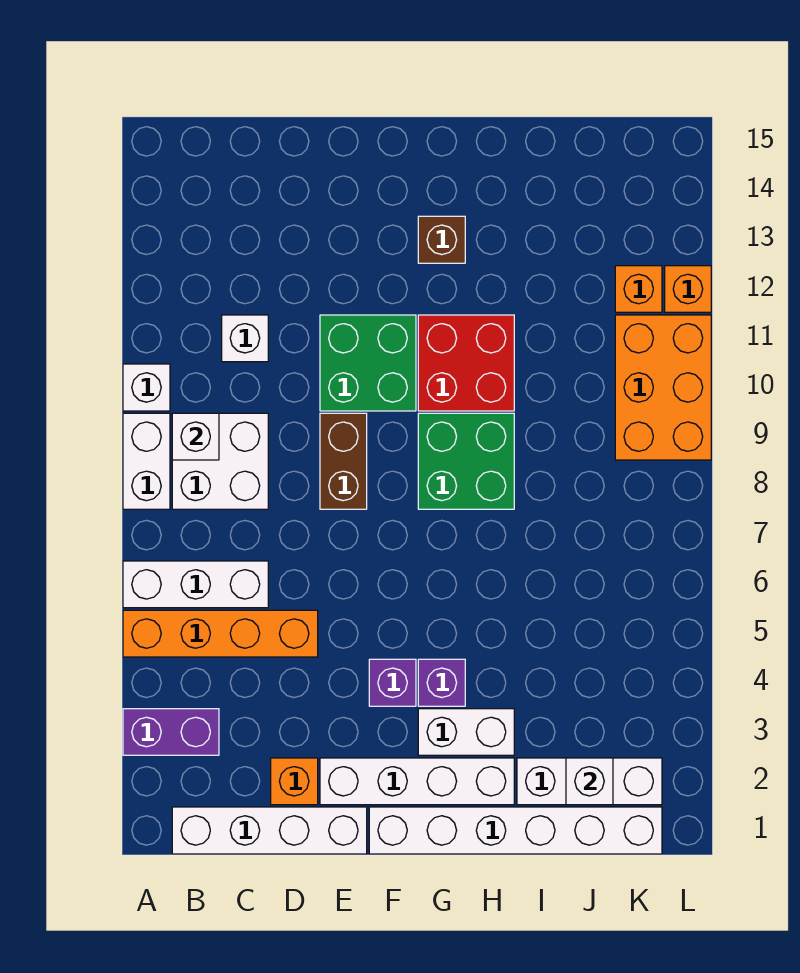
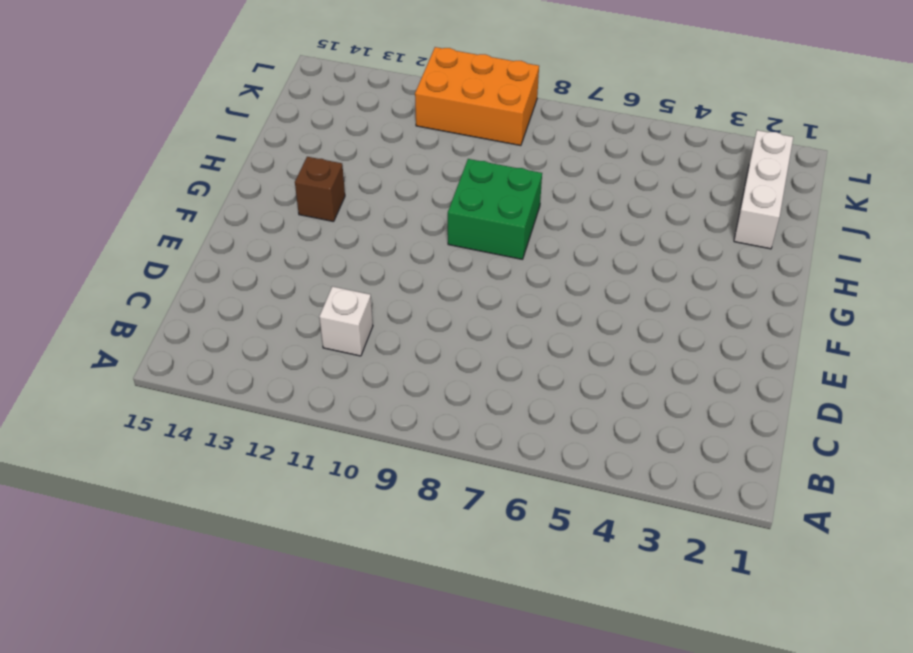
none -> purple 1x2 brick [123,709,219,755]
none -> orange 1x4 brick [123,610,318,657]
none -> white 1x3 brick [123,561,268,608]

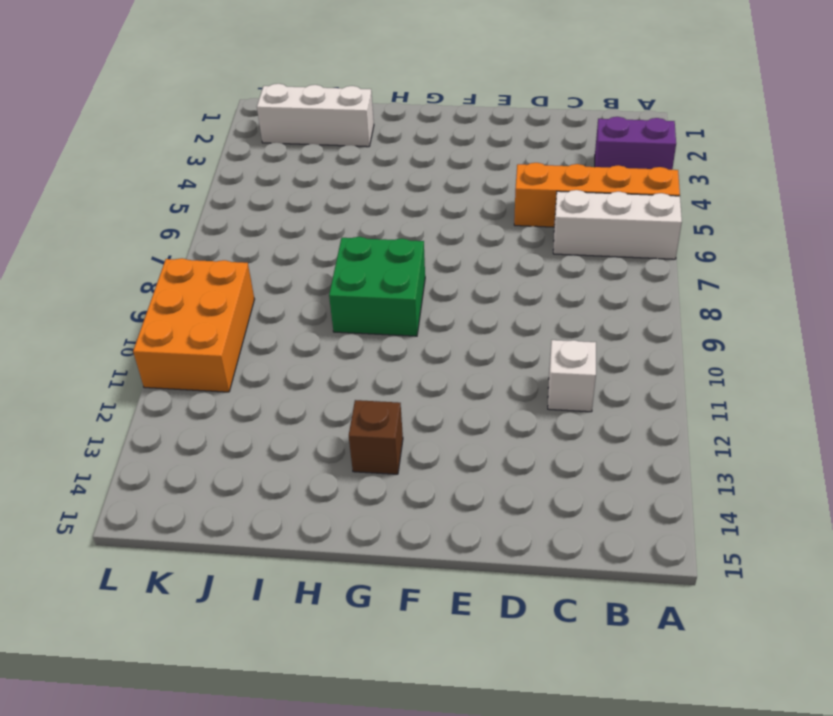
none -> white 1x2 brick [123,413,170,509]
none -> white 1x1 brick [123,364,170,411]
none -> white 1x4 brick [172,807,367,854]

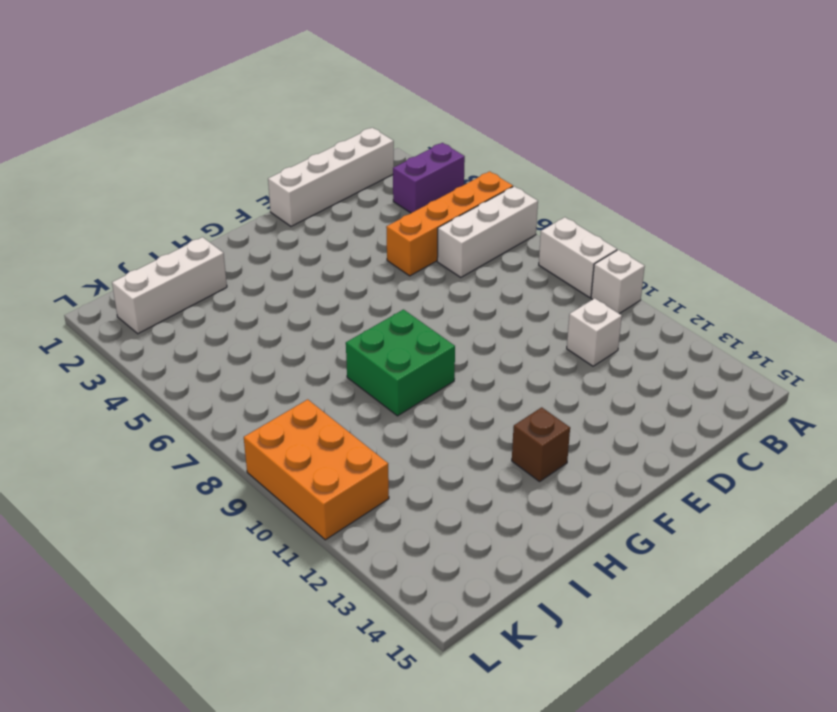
none -> white 2x2 brick [172,413,268,509]
none -> orange 1x1 brick [271,758,318,805]
none -> white 1x4 brick [320,758,514,805]

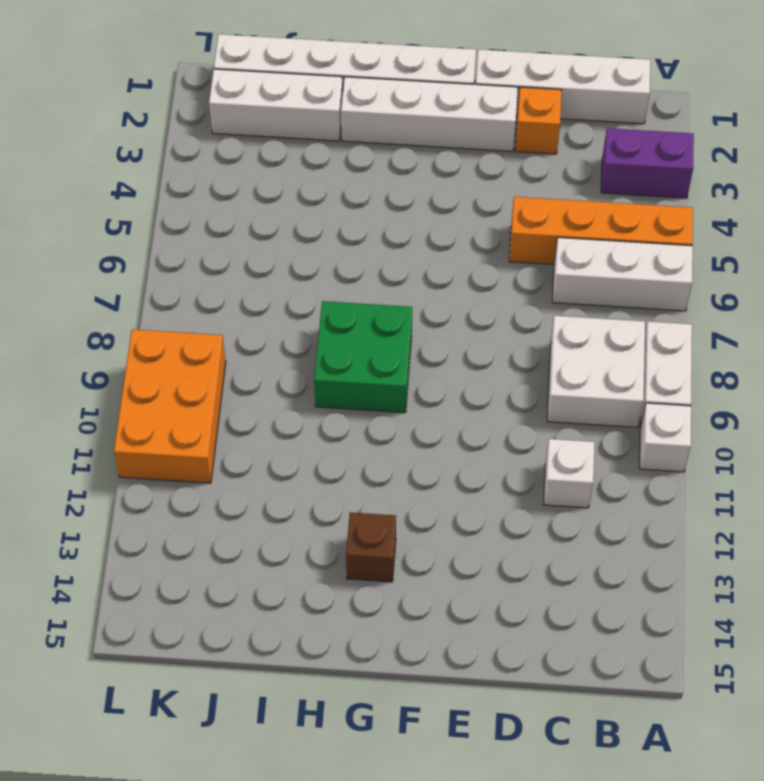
none -> brown 1x2 brick [320,413,367,509]
none -> green 2x2 brick [320,315,416,411]
none -> purple 1x1 brick [369,659,416,706]

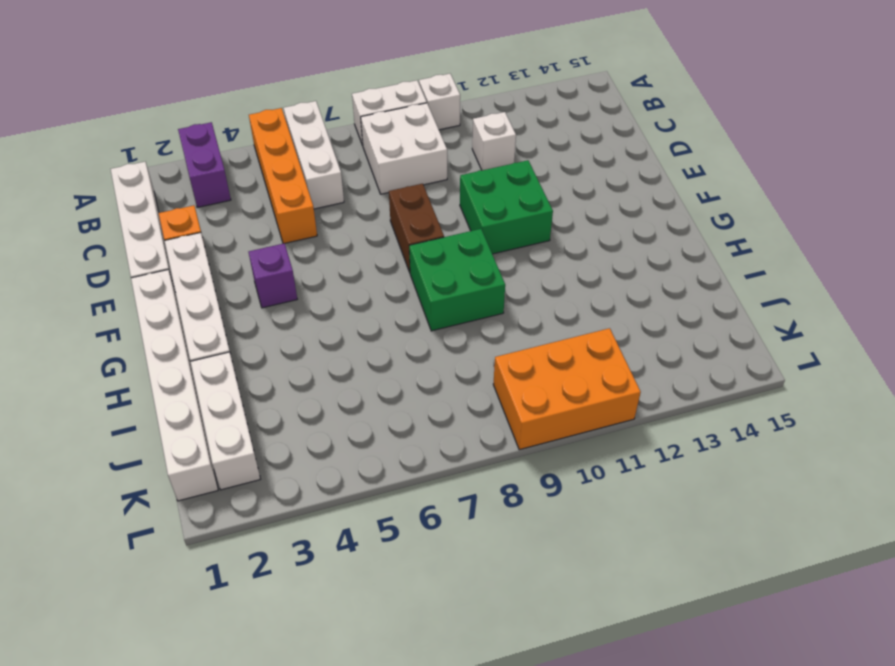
brown 1x2 brick [389,184,444,272] -> brown 1x2 brick turned to [320,413,367,509]
none -> white 1x2 brick [418,709,514,755]
none -> purple 1x1 brick [418,659,465,706]
none -> red 2x2 brick [418,315,514,411]

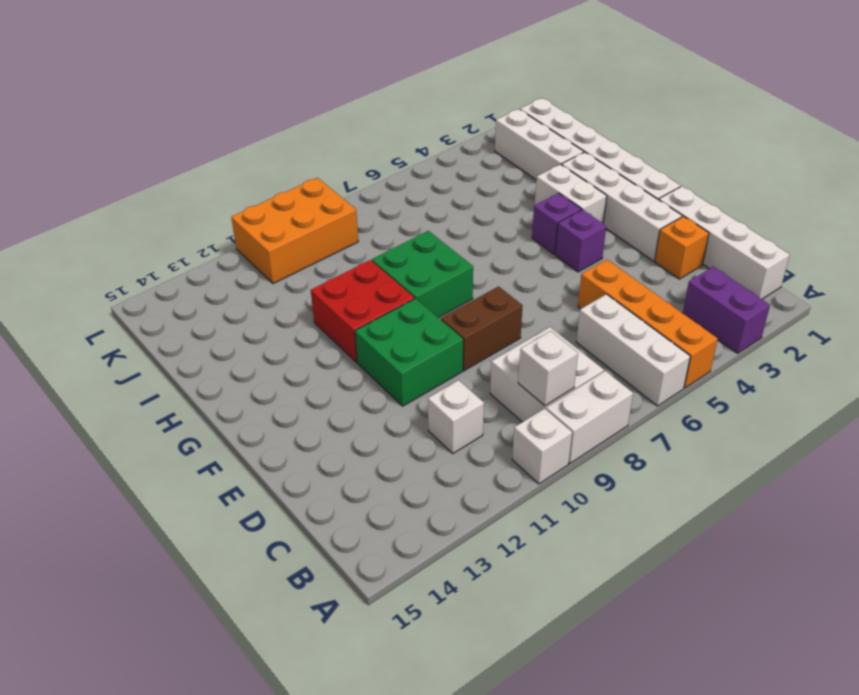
none -> brown 1x1 brick [418,216,465,263]
none -> orange 1x1 brick [615,266,662,312]
none -> orange 1x1 brick [665,266,711,312]

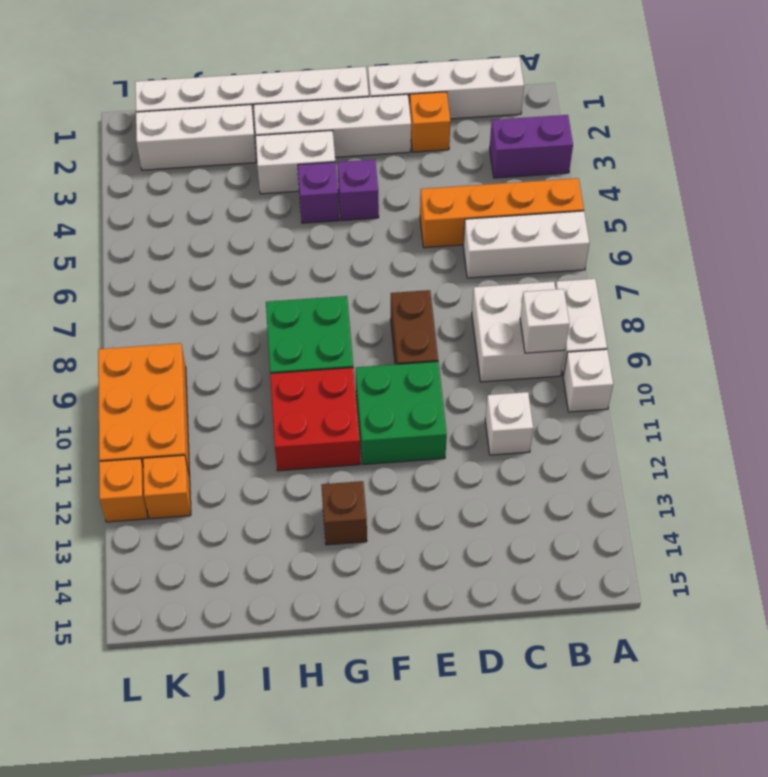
none -> white 1x1 brick [566,758,613,805]

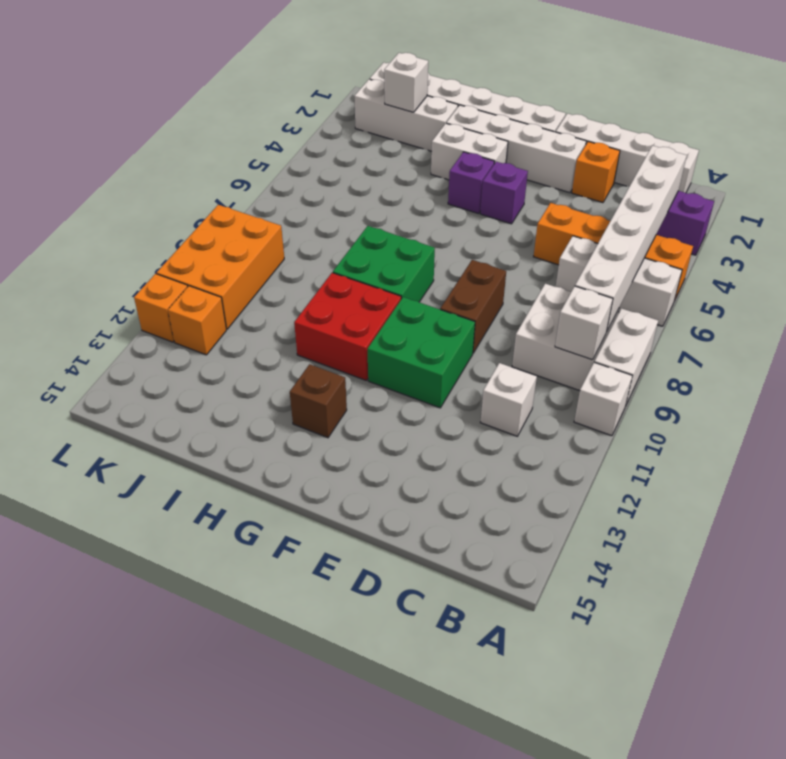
white 1x6 brick [575,146,687,332] -> none

